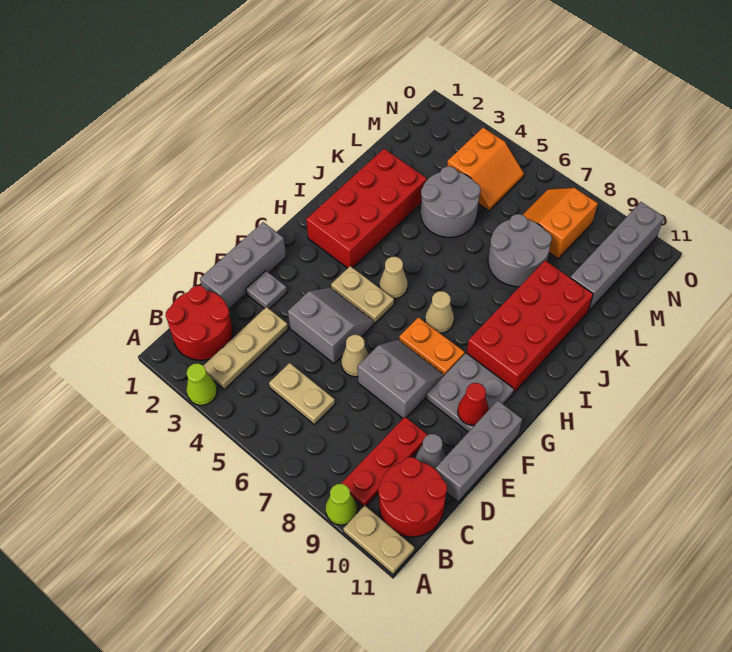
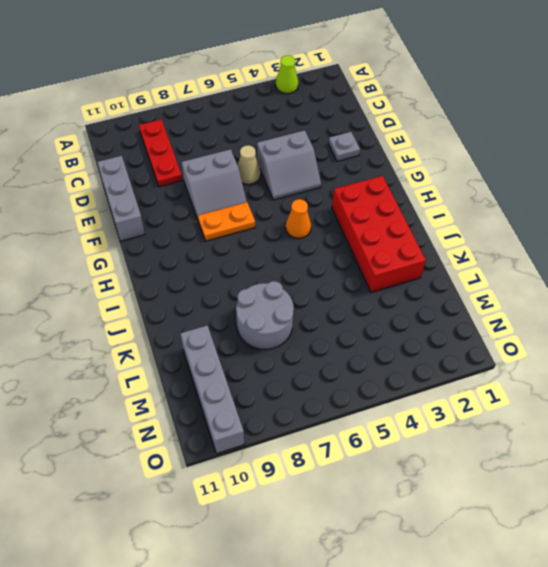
orange 1x1 cone [286,199,311,239] -> tan 1x1 cone [379,257,408,299]
none -> lime 1x1 cone [326,484,357,525]
none -> tan 1x2 plate [343,506,414,574]
none -> red 2x2 round brick [166,286,233,360]

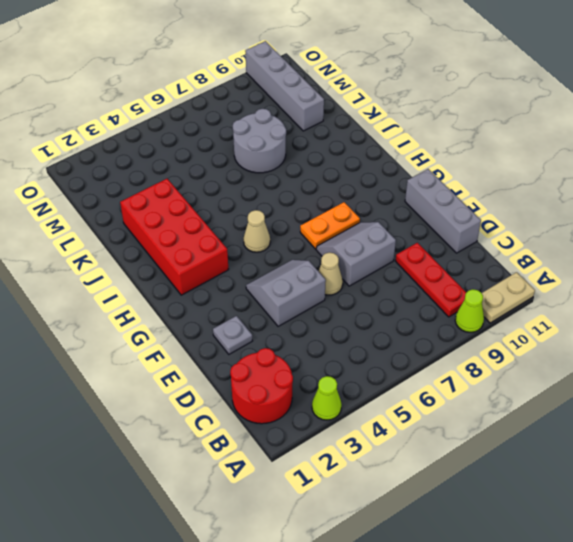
none -> tan 1x3 plate [203,307,288,389]
none -> red 2x2 round brick [378,457,447,537]
none -> tan 1x2 plate [269,363,335,425]

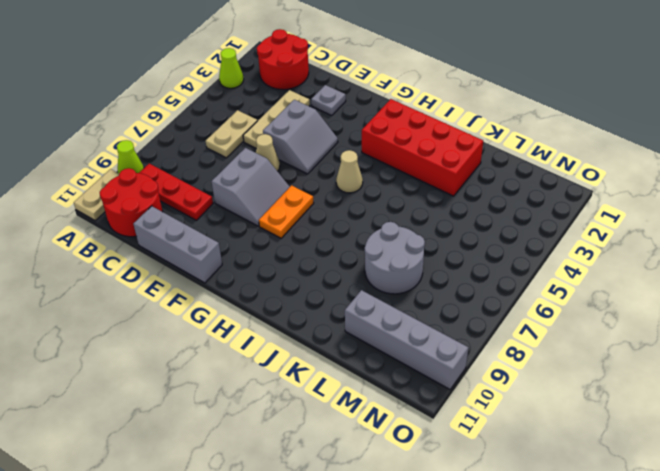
tan 1x3 plate [243,90,310,148] -> tan 1x3 plate turned to [203,307,288,389]
none -> grey 1x3 brick [200,222,286,309]
none -> grey 1x1 cone [416,434,446,469]
none -> grey 2x2 plate [426,353,514,432]

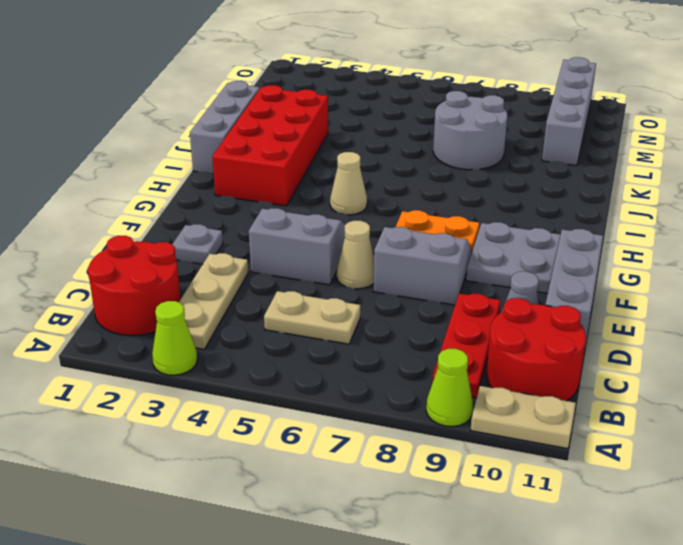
grey 1x3 brick [190,81,260,174] -> grey 1x3 brick moved to [200,222,286,309]
none -> tan 1x2 plate [331,266,394,323]
none -> tan 1x1 cone [425,291,454,333]
none -> red 2x4 brick [467,261,593,393]

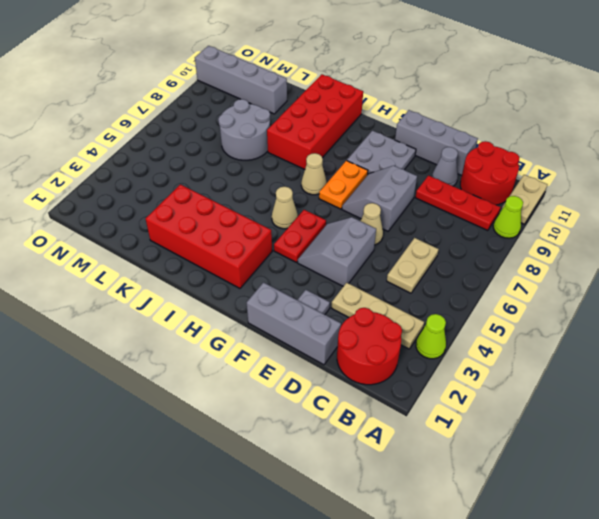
red 1x2 plate [274,210,326,262] -> tan 1x2 plate [331,266,394,323]
red 2x4 brick [267,74,363,169] -> red 2x4 brick turned to [467,261,593,393]
none -> grey 2x2 round brick [421,166,481,237]
none -> orange 2x2 slope [447,127,524,211]
none -> orange 2x2 slope [523,188,598,259]

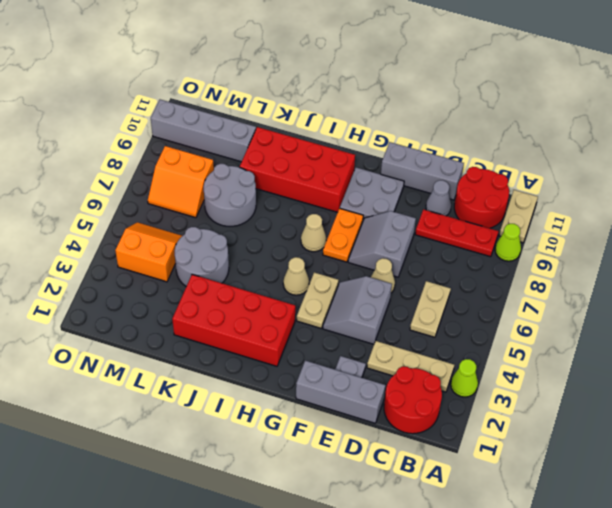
none -> red 1x1 cone [458,383,489,425]

